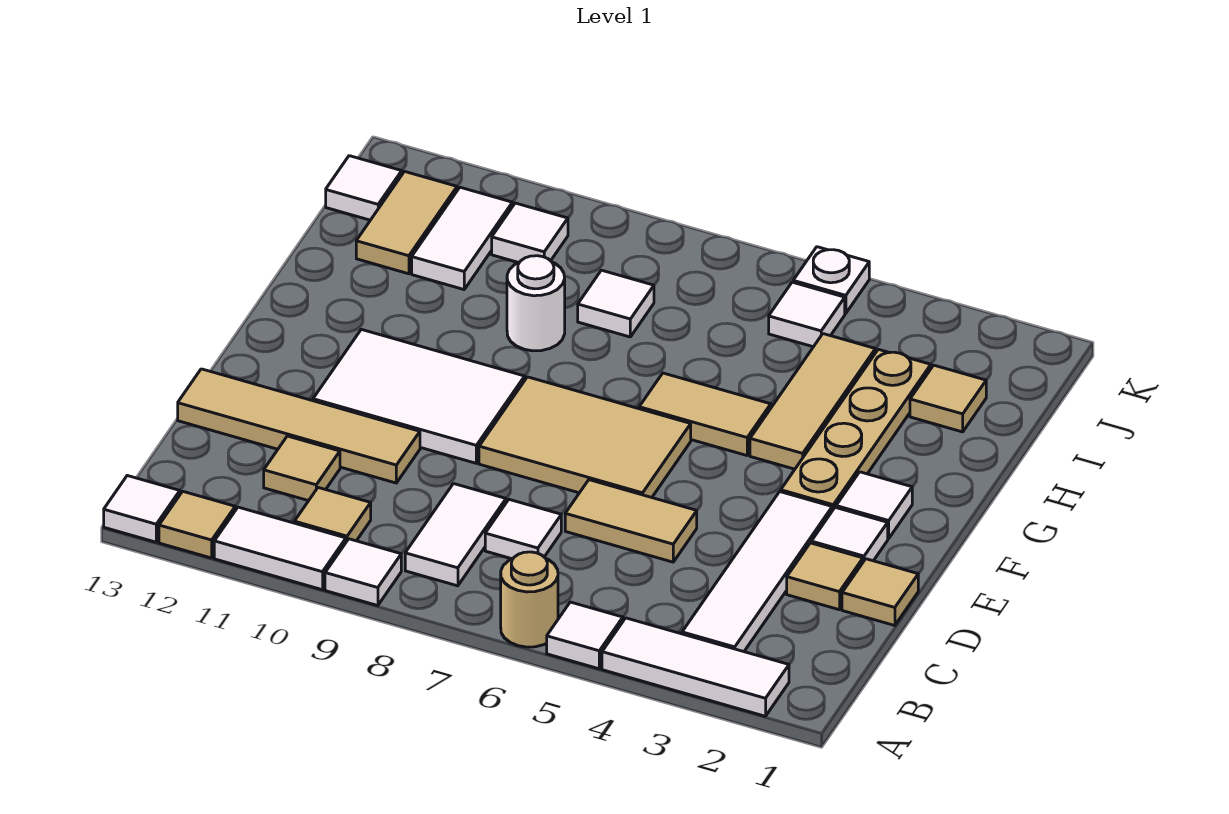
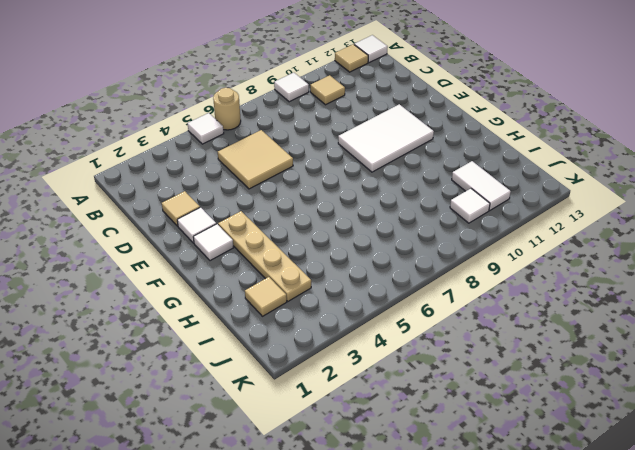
tan 2x2 tile [218,130,293,189] -> tan 1x2 tile [565,480,697,562]
none -> white 1x3 tile [602,618,789,716]
none -> white 1x2 tile [214,507,346,590]
none -> white 1x4 tile [682,492,832,652]
none -> white 1x2 tile [405,484,506,586]

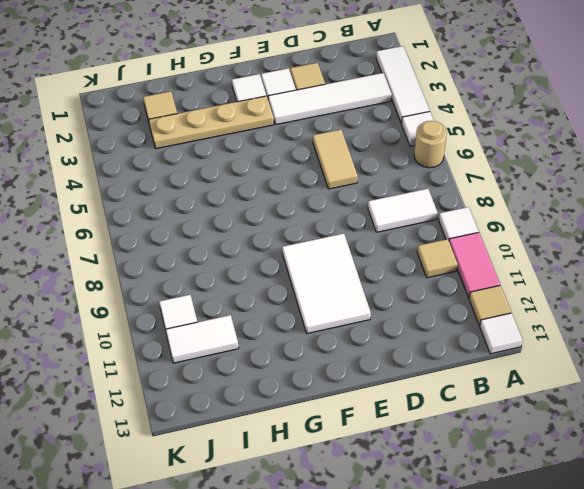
pink 1x2 tile [449,232,500,297] -> white 1x2 tile [214,507,346,590]
none -> white 1x1 tile [485,500,561,559]
none -> tan 1x1 tile [264,436,340,501]
none -> tan 1x1 tile [842,559,918,626]
none -> tan 1x4 tile [178,369,420,483]

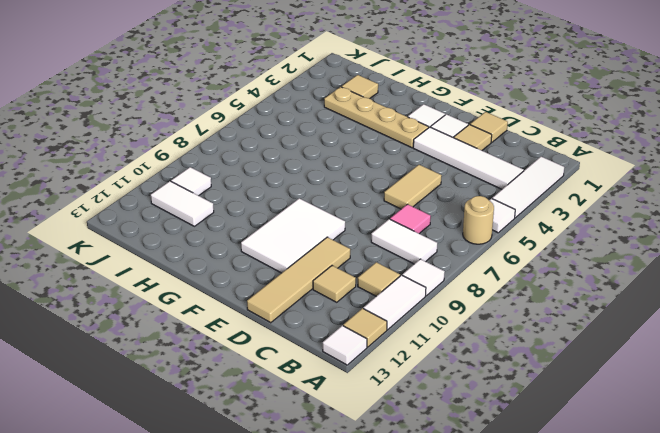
pink 1x1 tile [390,204,431,234] -> white 1x1 tile [485,500,561,559]
none -> tan 2x3 tile [479,377,691,498]
none -> tan 1x3 tile [750,334,875,469]
none -> tan 1x2 tile [639,373,771,455]
none -> white 1x1 round brick [507,256,565,351]

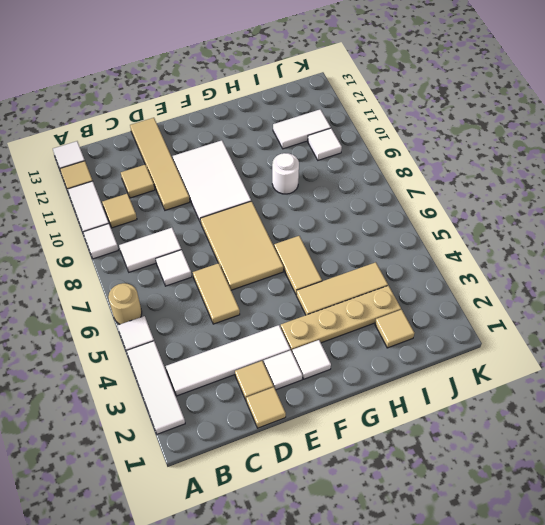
none -> white 1x1 tile [578,270,654,337]
none -> tan 1x2 tile [356,172,457,274]
none -> white 1x1 tile [769,282,845,347]
none -> white 1x1 tile [326,156,402,220]

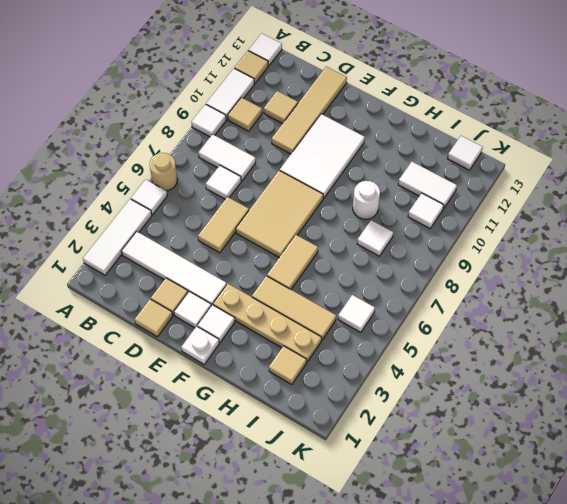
white 1x1 plate [181,326,219,364] -> white 1x1 plate moved to [793,247,869,313]
none -> tan 1x2 tile [356,172,457,274]

